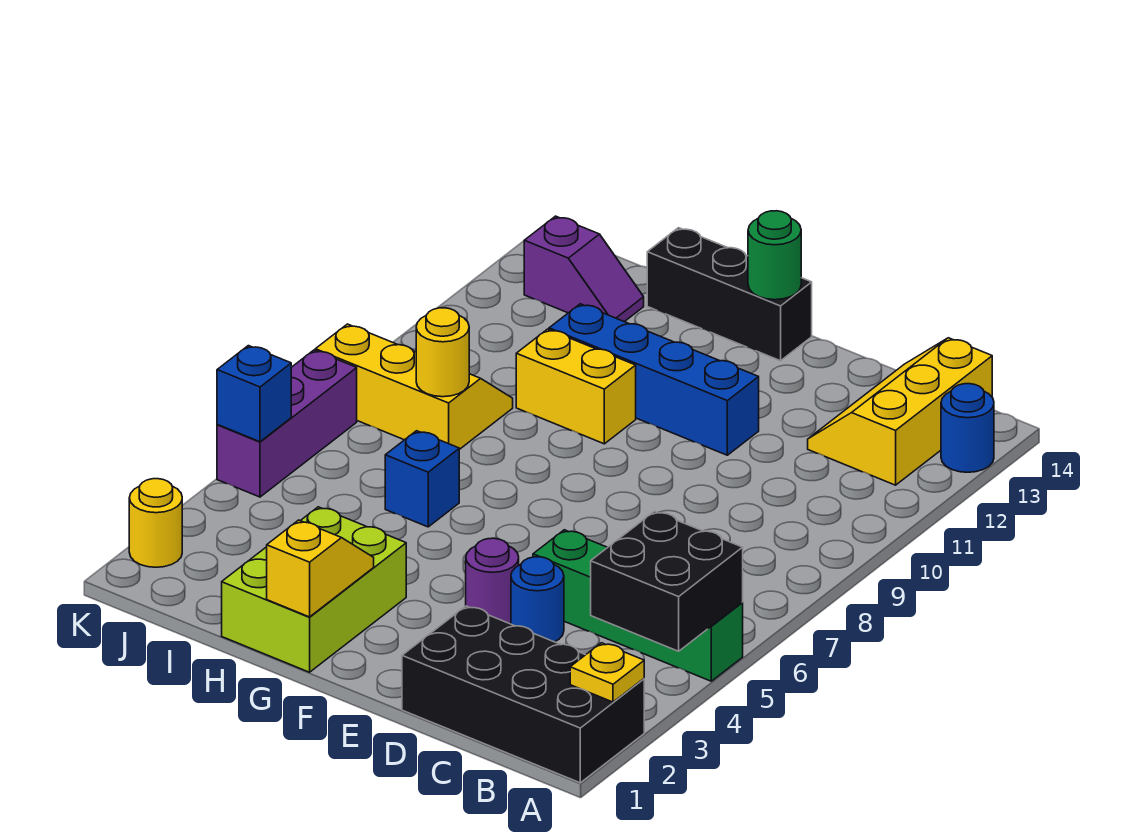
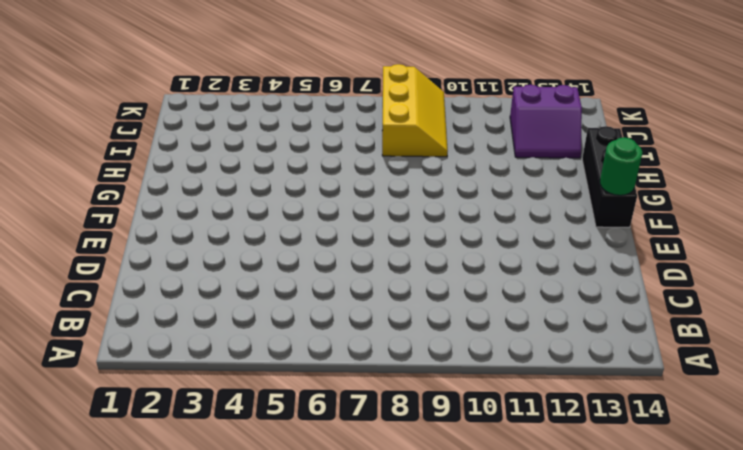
purple 2x2 slope [510,85,582,158] -> purple 1x2 slope [524,216,644,322]
none -> black 2x4 brick [402,606,644,783]
none -> green 1x4 brick [533,530,743,681]
none -> blue 1x1 round brick [941,384,994,472]

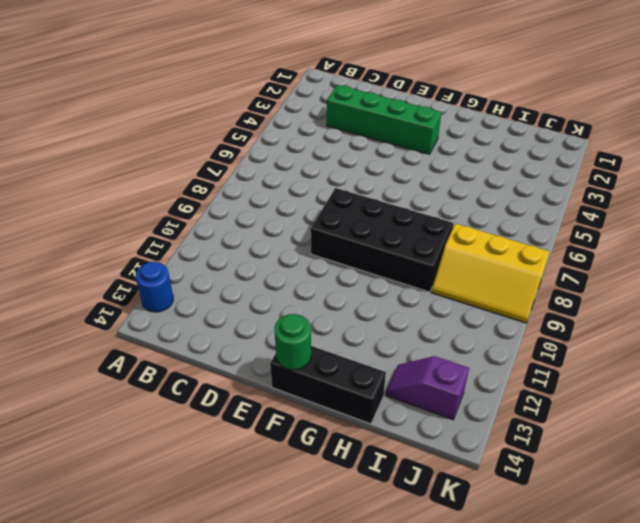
green 1x4 brick [327,85,441,154] -> green 1x4 brick moved to [533,530,743,681]
black 2x4 brick [311,188,453,292] -> black 2x4 brick moved to [402,606,644,783]
none -> yellow 2x3 slope [808,338,992,485]
none -> blue 1x1 round brick [511,557,564,642]
none -> purple 1x1 round brick [466,538,519,623]

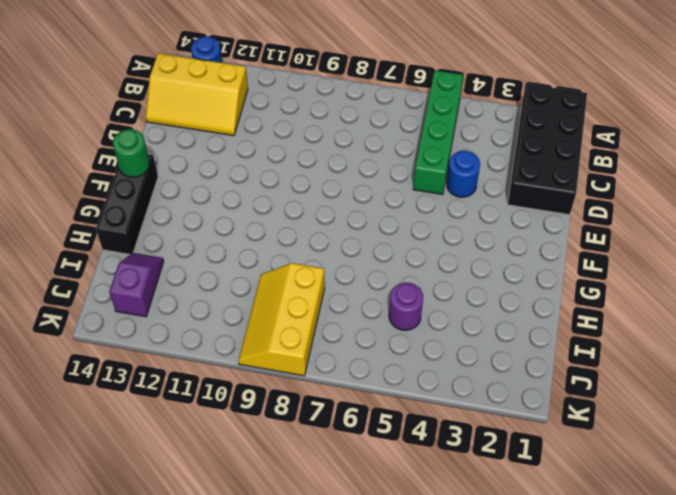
purple 1x1 round brick [389,282,423,330] -> purple 1x1 round brick moved to [466,538,519,623]
none -> blue 1x4 brick [549,304,759,455]
none -> lime 2x3 brick [222,507,406,672]
none -> yellow 1x2 brick [516,329,636,444]

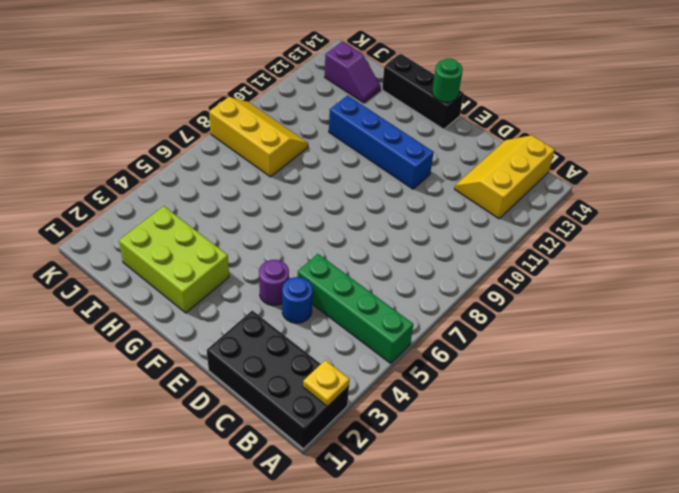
lime 2x3 brick [119,206,229,313] -> lime 2x3 brick turned to [222,507,406,672]
none -> blue 1x1 round brick [941,384,994,472]
none -> yellow 1x2 brick [516,329,636,444]
none -> blue 1x1 brick [385,431,459,527]

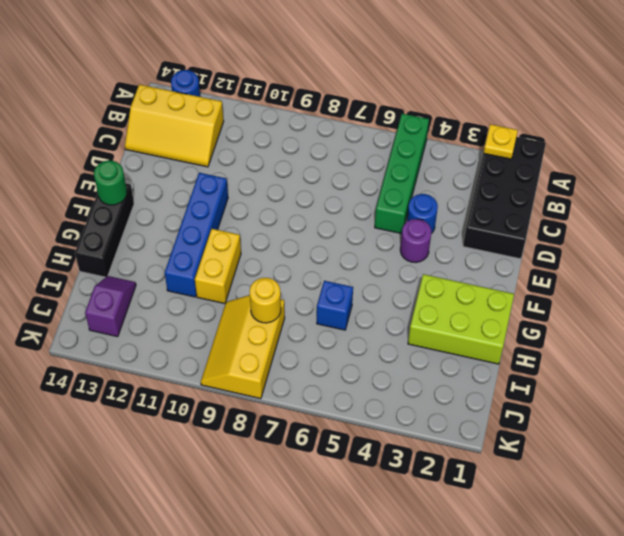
none -> yellow 1x1 round brick [129,479,182,567]
none -> purple 1x3 brick [217,350,357,497]
none -> black 2x2 brick [591,511,743,651]

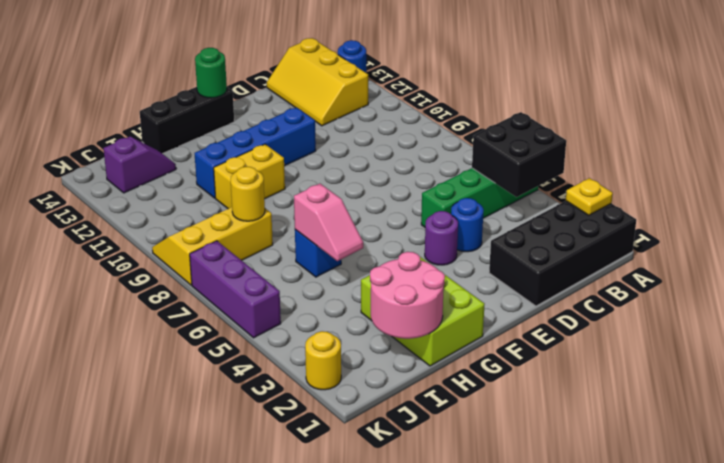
pink 2x2 round brick [370,252,445,339] -> none
pink 1x2 slope [294,184,363,261] -> none
none -> yellow 1x2 slope [267,520,374,617]
none -> blue 1x1 brick [217,346,291,442]

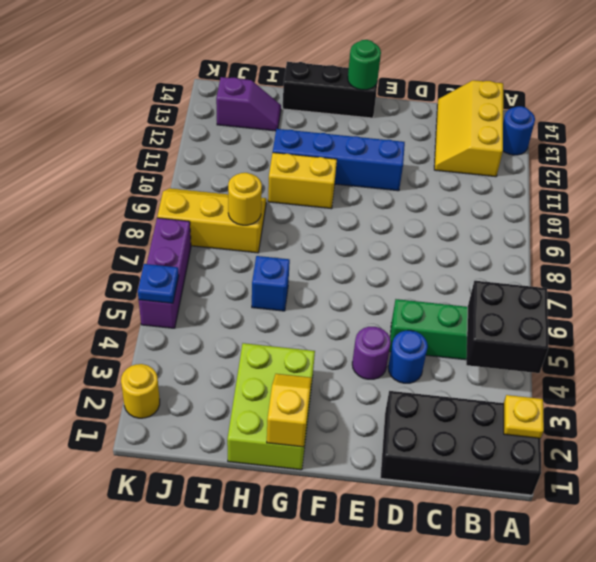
blue 1x1 plate [138,264,179,303] -> blue 1x1 brick [217,346,291,442]

